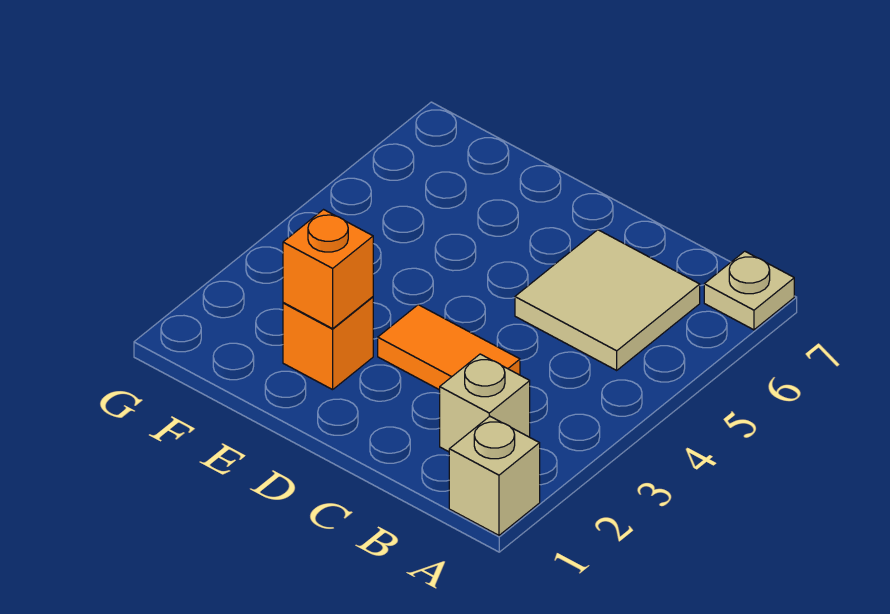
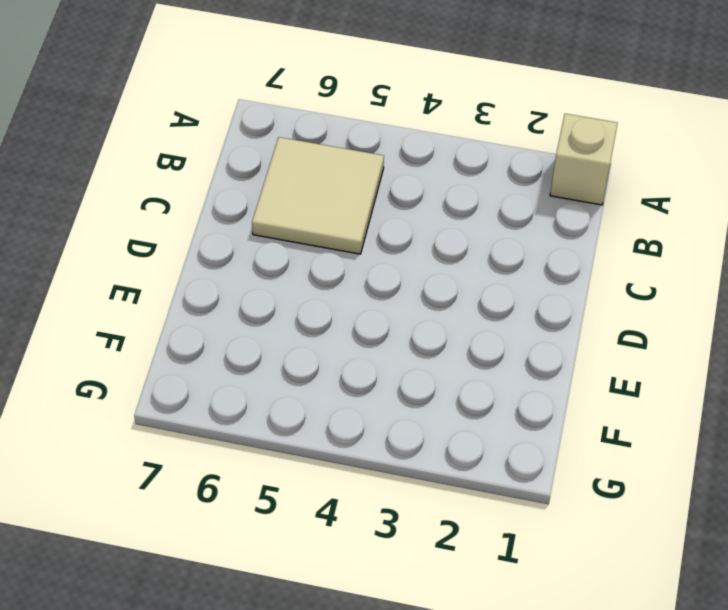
none -> tan 1x1 plate [704,251,794,330]
none -> tan 1x1 brick [440,354,530,452]

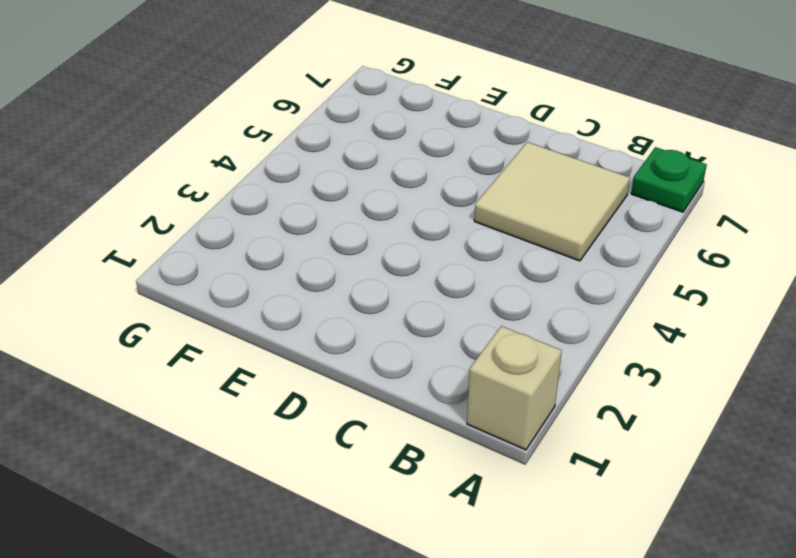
green 1x1 plate [631,147,707,212] -> tan 1x1 plate [704,251,794,330]
none -> tan 1x1 brick [440,354,530,452]
none -> orange 1x2 tile [378,305,520,390]

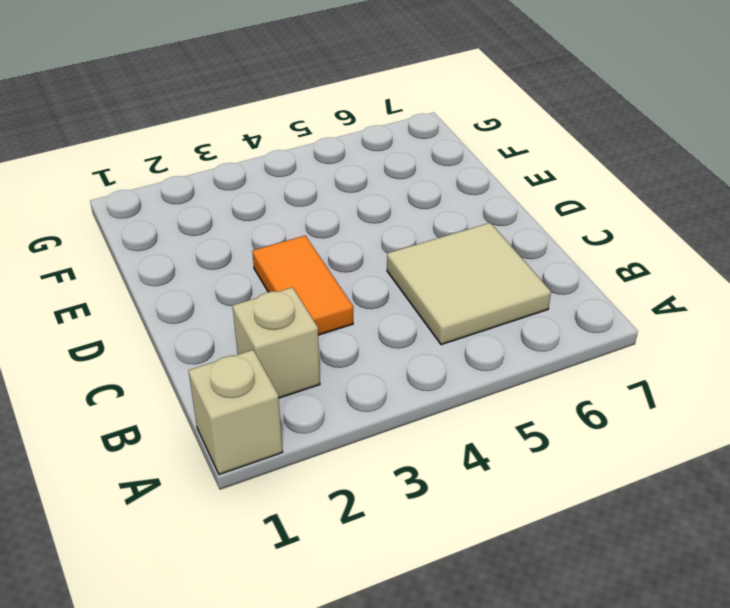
none -> tan 1x1 plate [704,251,794,330]
none -> orange 1x1 brick [283,297,373,390]

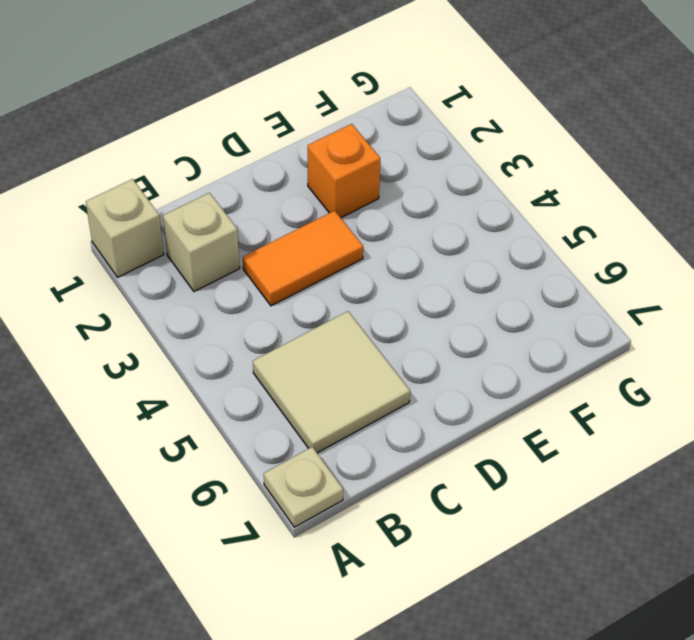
none -> orange 1x1 brick [283,210,373,329]

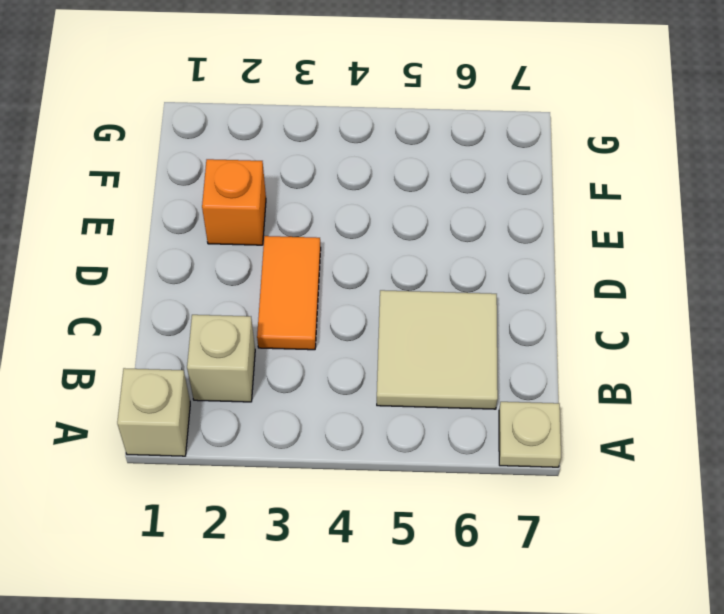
none -> orange 1x1 brick [283,210,373,329]

